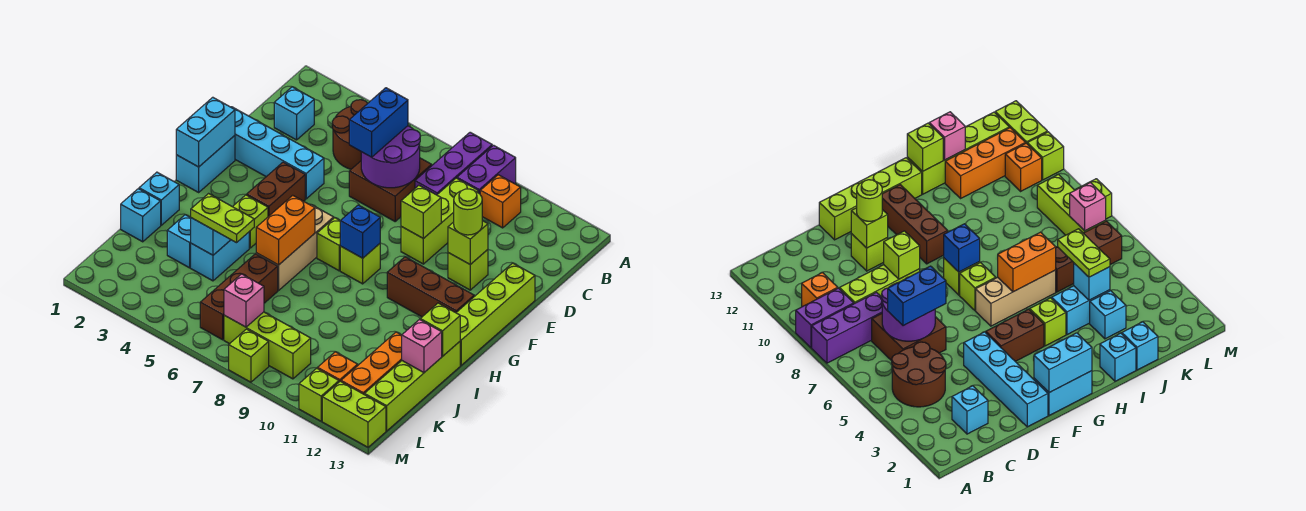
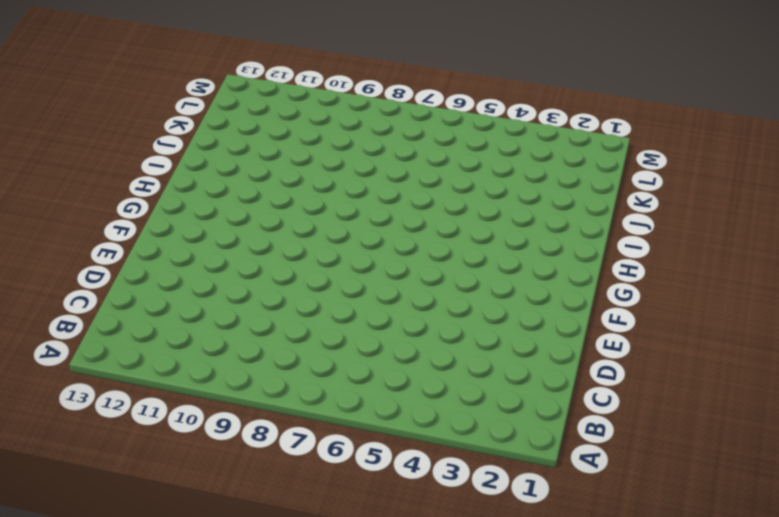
none -> purple 1x3 brick [415,132,492,195]
none -> purple 1x2 brick [457,145,516,194]
none -> brown 2x2 round brick [332,100,368,169]
none -> orange 1x1 brick [480,175,521,228]

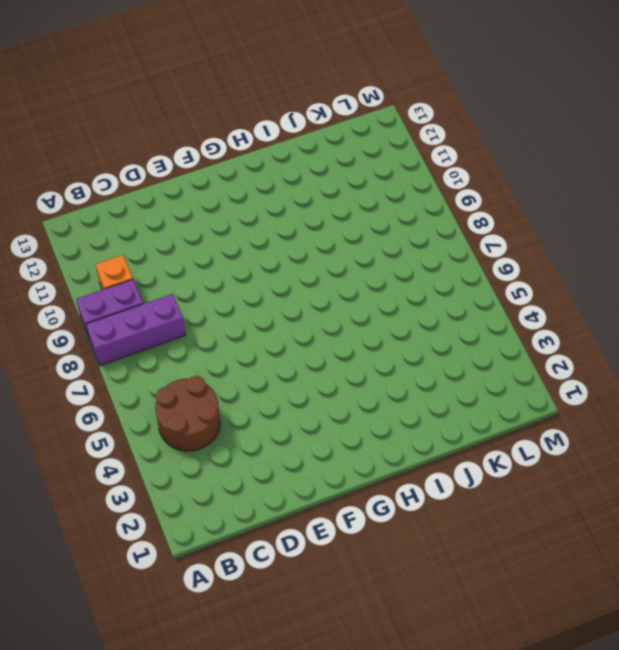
none -> cyan 1x1 brick [274,87,314,140]
none -> brown 2x2 brick [349,158,432,221]
none -> lime 1x3 brick [401,178,478,264]
none -> cyan 1x4 brick [231,107,324,199]

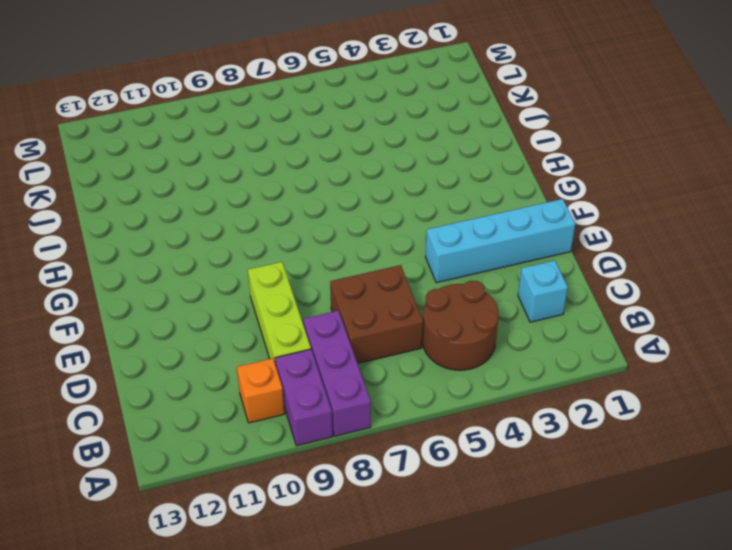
none -> lime 1x1 brick [448,250,488,290]
none -> lime 1x4 brick [456,263,535,365]
none -> cyan 1x2 brick [176,136,235,192]
none -> brown 1x2 brick [247,162,305,217]

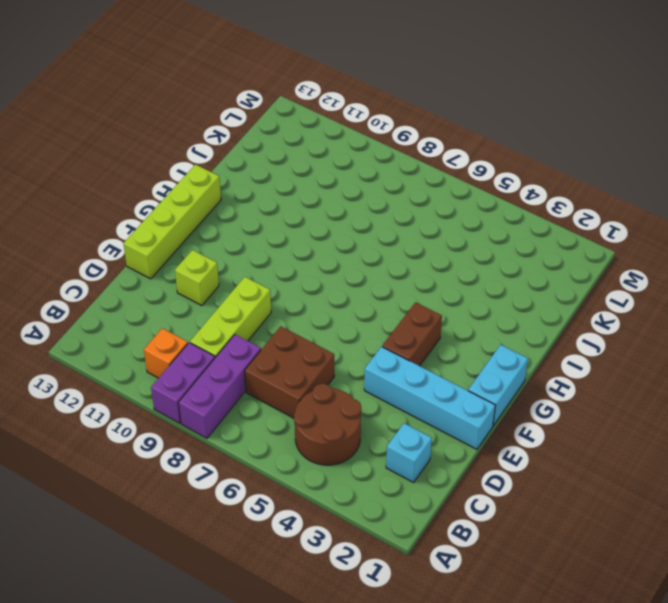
none -> tan 1x3 brick [256,205,334,290]
none -> lime 1x1 brick [317,218,340,271]
none -> lime 1x1 brick [340,244,380,284]
none -> brown 1x3 brick [387,257,474,317]

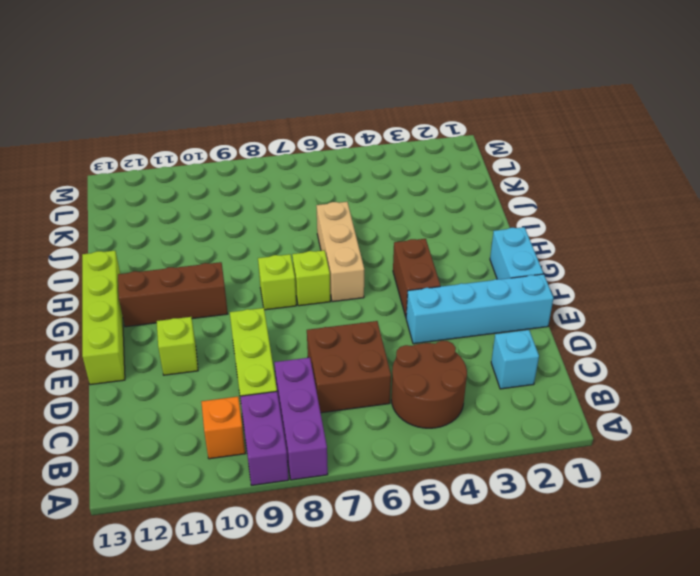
none -> lime 1x1 brick [233,195,268,248]
none -> cyan 1x1 brick [139,172,179,225]
none -> cyan 1x2 brick [191,232,249,281]
none -> lime 1x4 brick [364,342,460,431]

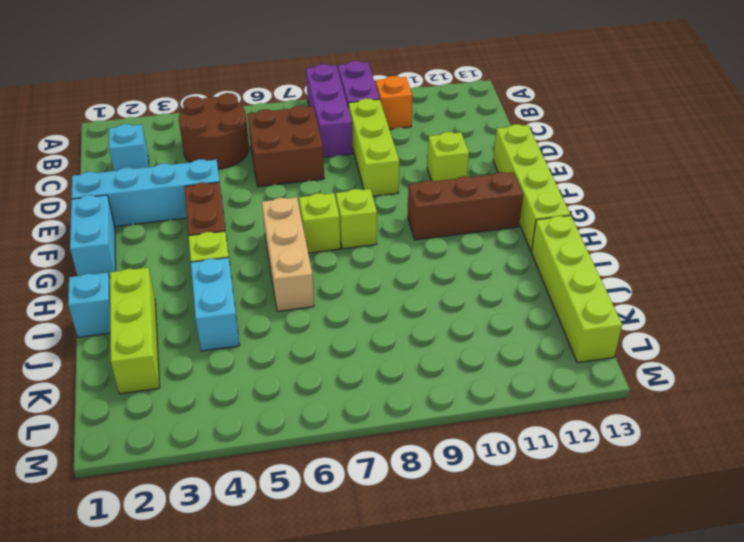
lime 1x3 brick [110,268,160,394] -> lime 1x3 brick turned to [224,312,311,379]
none -> cyan 1x1 brick [121,189,161,242]
none -> cyan 1x1 brick [167,215,191,268]
none -> brown 1x3 brick [200,254,278,340]
none -> orange 1x3 brick [341,332,402,394]

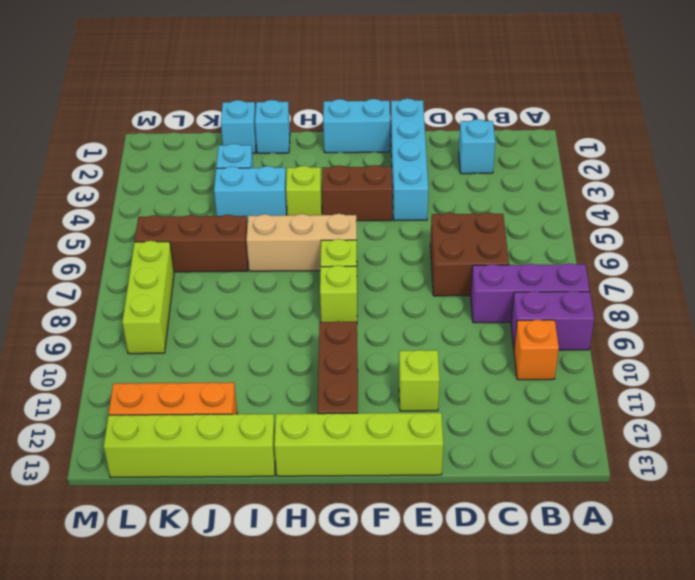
none -> brown 2x2 round brick [332,100,368,169]
none -> lime 1x3 brick [401,178,478,264]
none -> orange 1x1 brick [318,352,358,382]
none -> lime 1x1 brick [229,329,269,382]

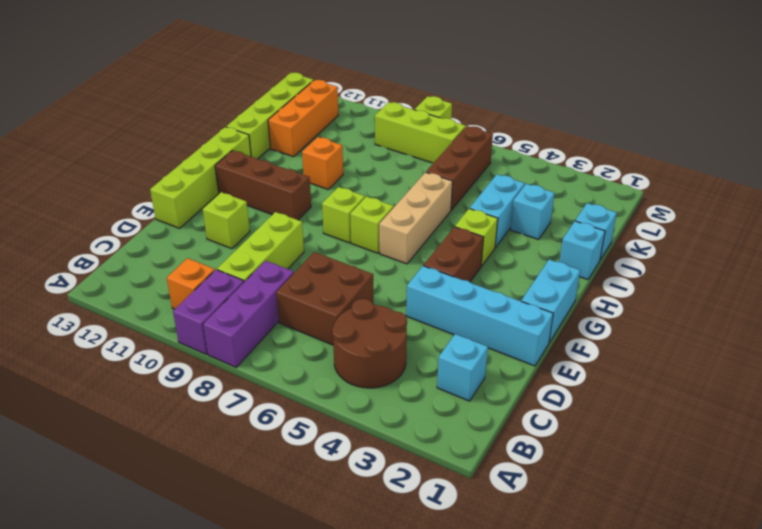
orange 1x1 brick [302,137,343,189] -> orange 1x1 brick moved to [318,352,358,382]
none -> lime 1x1 brick [299,368,339,421]
none -> lime 1x2 brick [322,381,386,447]
none -> purple 2x2 round brick [361,126,420,188]
none -> lime 1x1 brick [401,185,441,239]

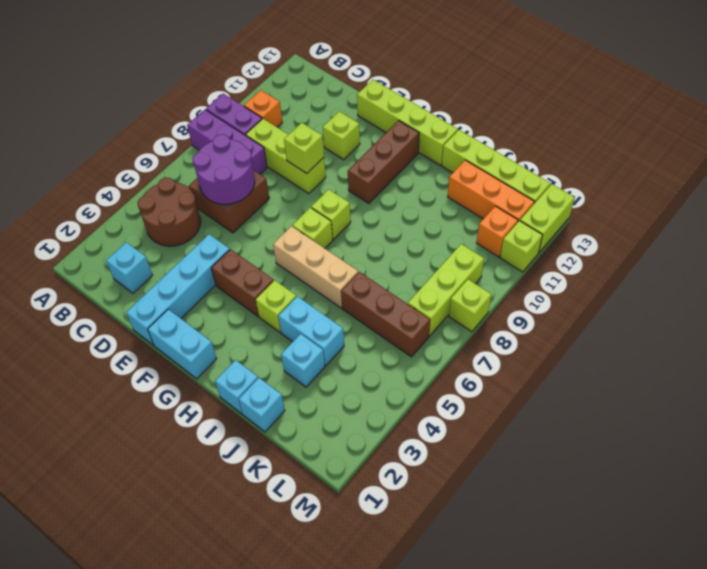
none -> lime 1x1 brick [448,221,488,265]
none -> cyan 1x2 brick [176,97,235,167]
none -> blue 1x1 brick [340,205,380,258]
none -> orange 1x2 brick [256,195,315,265]

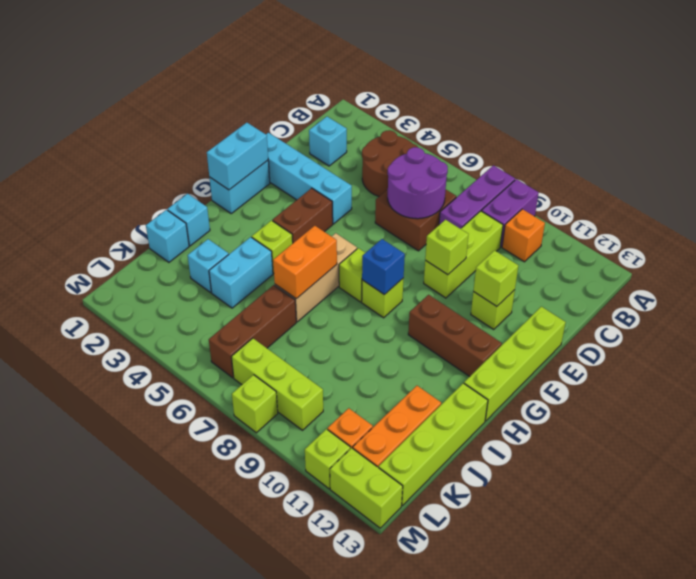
none -> lime 1x1 brick [420,303,460,356]
none -> cyan 1x1 brick [191,218,231,255]
none -> pink 1x1 brick [402,320,442,372]
none -> pink 1x1 brick [224,274,264,327]

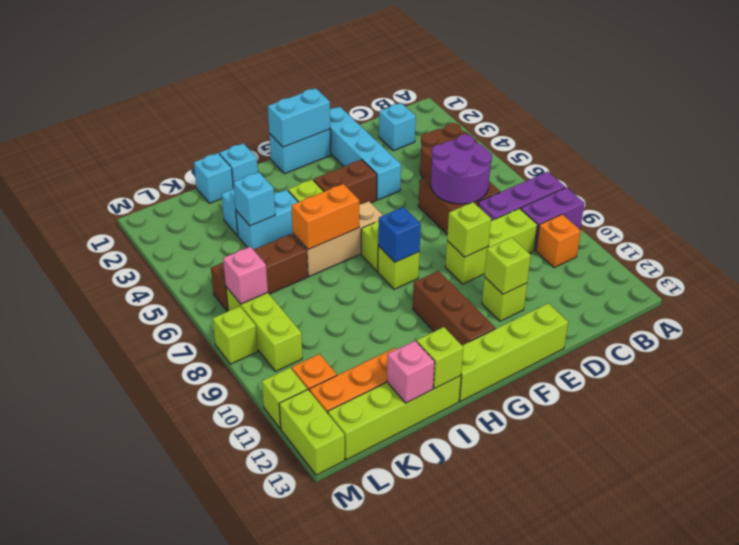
none -> blue 1x2 brick [349,88,408,157]
none -> lime 1x1 round brick [454,189,482,235]
none -> lime 1x2 plate [191,194,254,243]

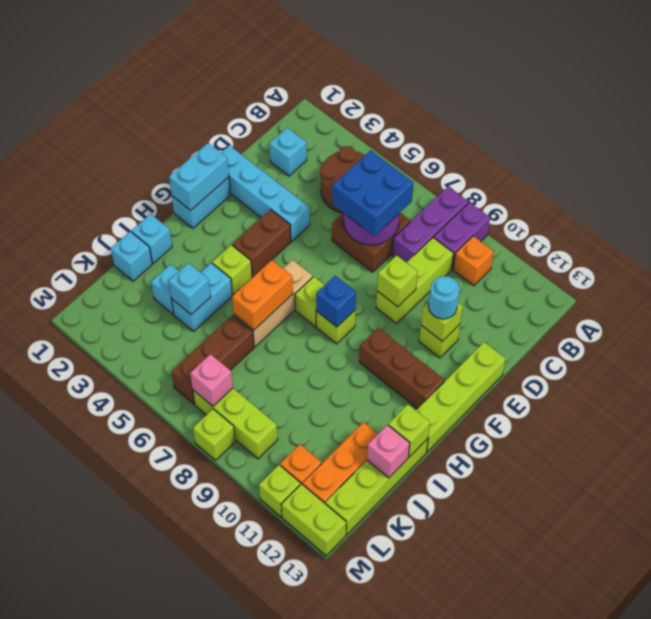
blue 2x2 brick [332,150,413,236] -> blue 1x2 brick [349,88,408,157]
cyan 1x1 round brick [429,276,459,319] -> lime 1x1 round brick [454,189,482,235]
none -> lime 1x2 plate [191,194,254,243]

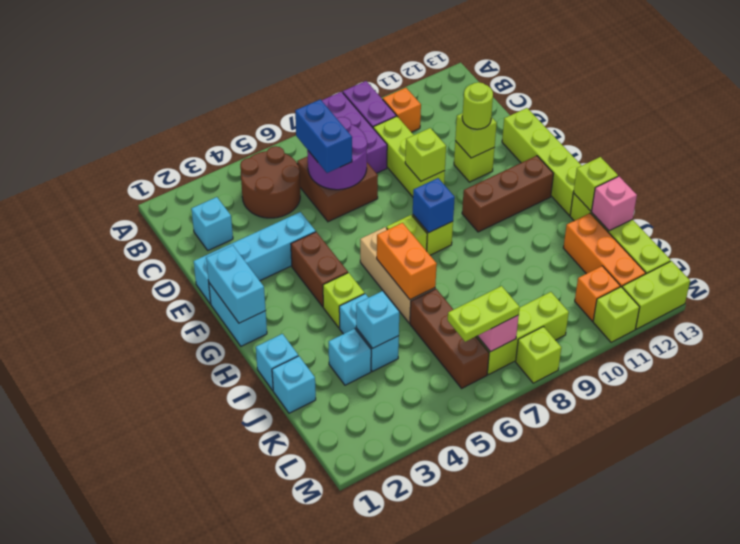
lime 1x2 plate [448,286,520,342] -> lime 1x2 plate moved to [191,194,254,243]

